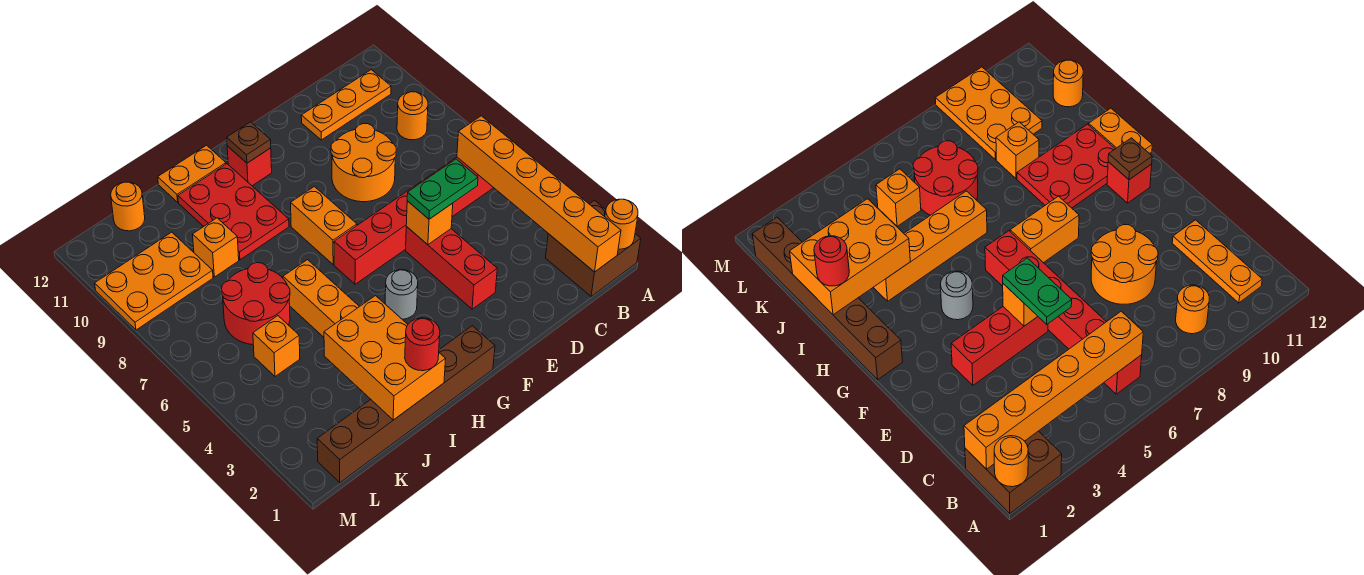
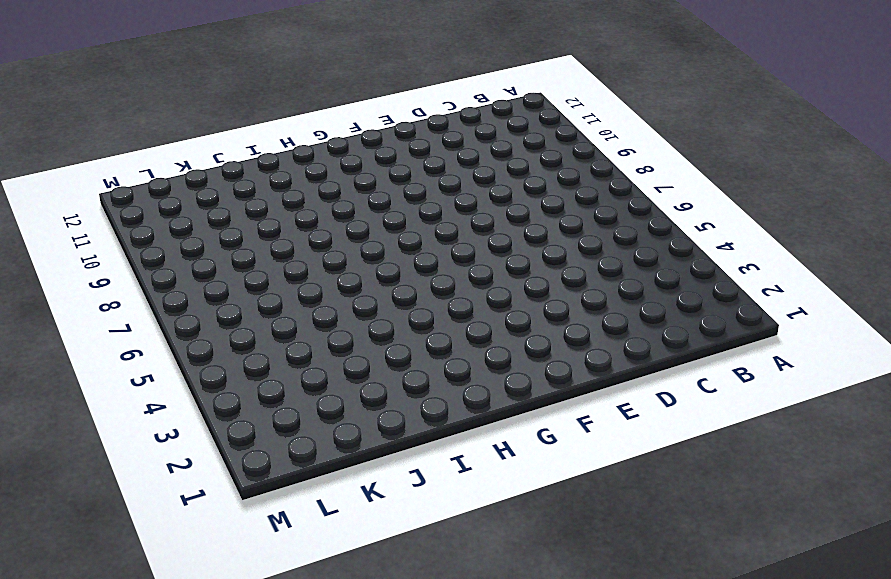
none -> brown 2x2 brick [546,201,641,296]
none -> red 1x6 brick [334,157,493,284]
none -> orange 1x1 round brick [397,92,428,140]

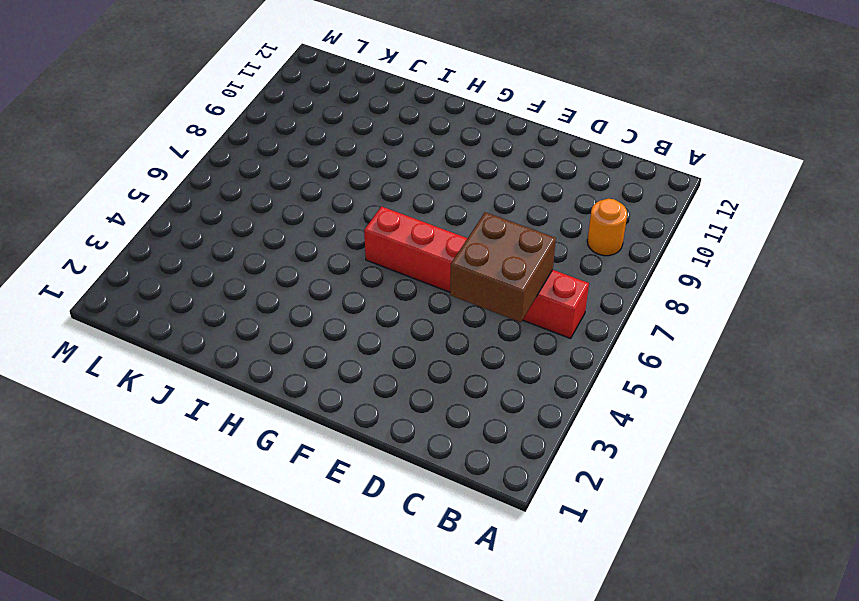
brown 2x2 brick [450,212,556,322] -> brown 2x2 brick moved to [546,201,641,296]
none -> orange 1x3 plate [301,70,391,140]
none -> orange 2x2 round brick [331,124,396,202]
none -> red 1x3 brick [406,227,497,309]

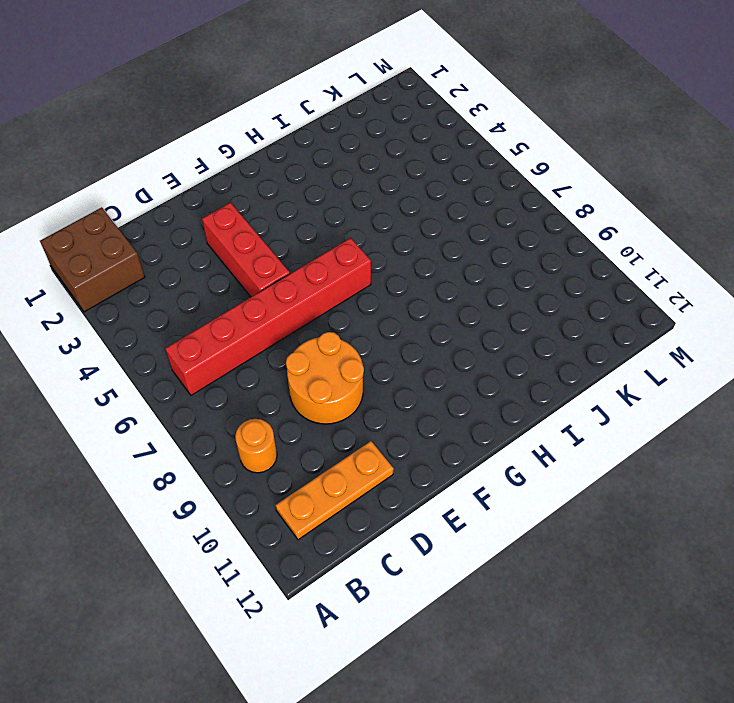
none -> brown 1x6 brick [317,326,495,483]
none -> grey 1x1 round brick [385,270,418,319]
none -> orange 1x2 brick [291,187,357,264]

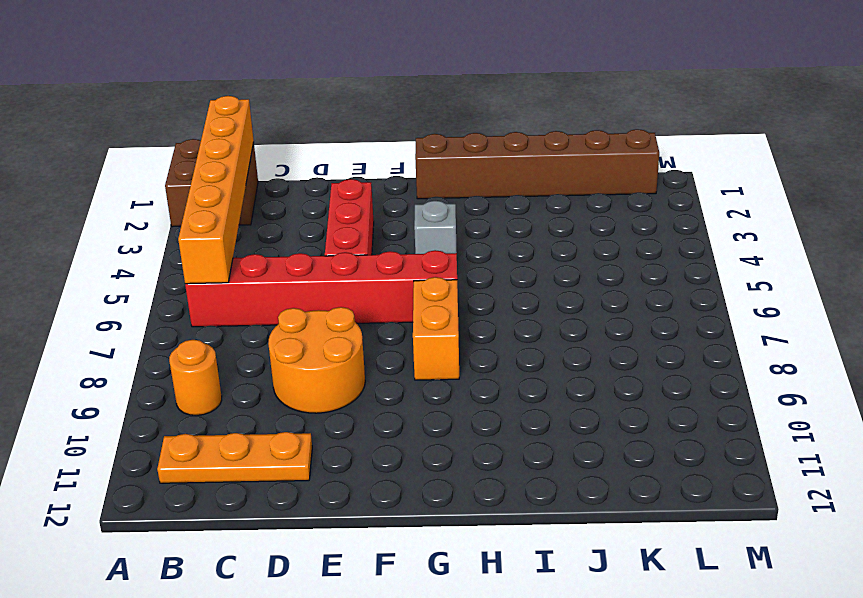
grey 1x1 brick [414,201,457,254] -> grey 1x1 round brick [385,270,418,319]
none -> red 1x1 brick [227,146,272,186]
none -> red 2x3 plate [178,164,289,260]
none -> orange 1x2 plate [158,145,226,202]

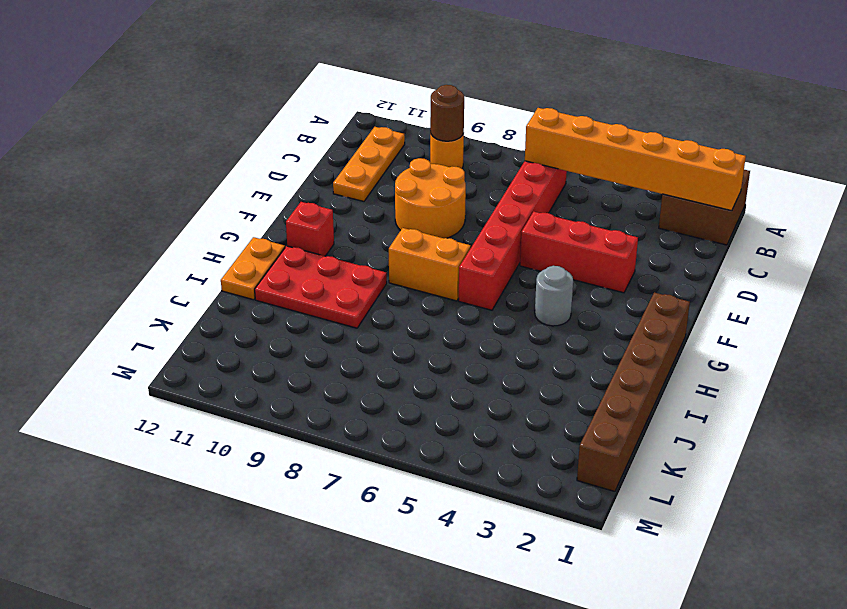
brown 1x1 round brick [430,85,464,141] -> none
none -> orange 1x4 brick [283,260,360,337]
none -> red 2x2 round brick [222,263,290,345]
none -> orange 1x1 brick [193,218,239,277]

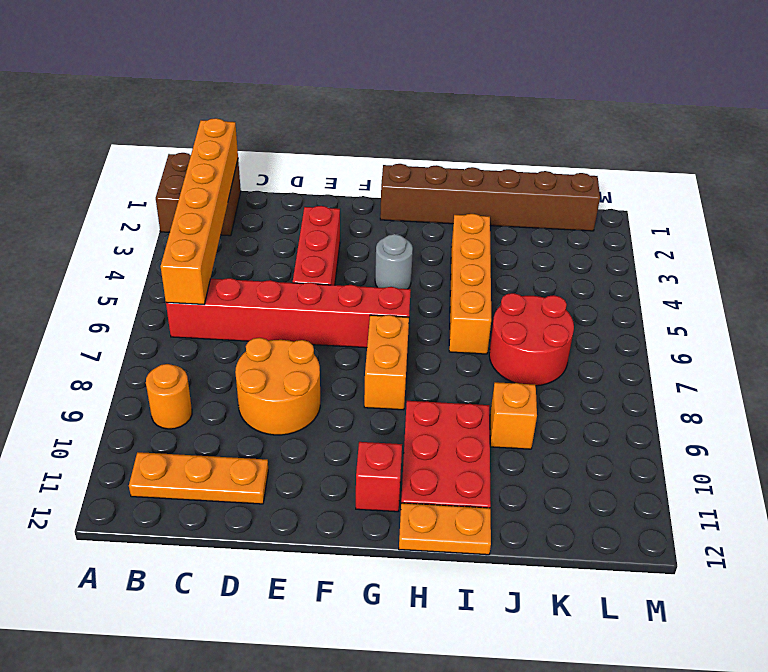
none -> orange 1x1 brick [253,316,300,376]
none -> orange 2x3 plate [95,232,213,330]
none -> orange 1x1 round brick [111,182,145,231]

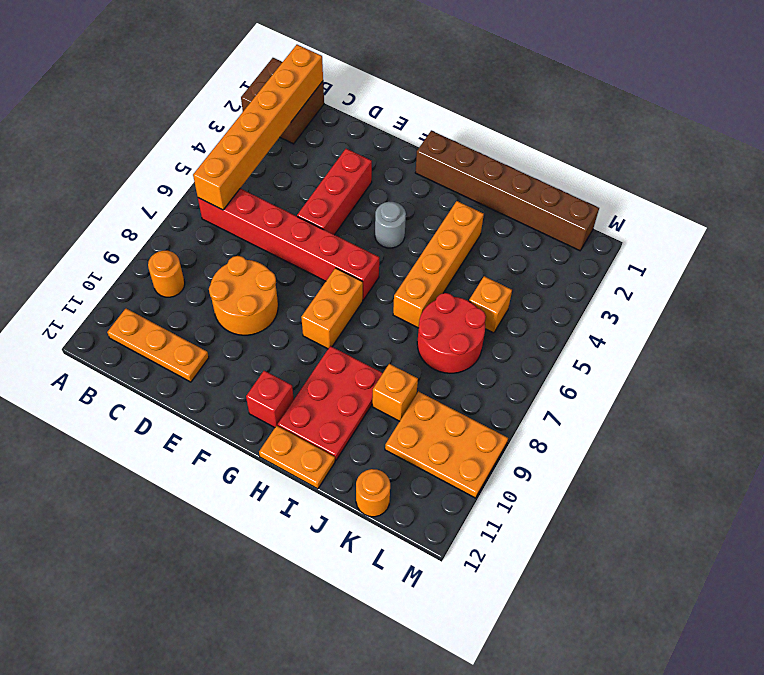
none -> orange 1x1 round brick [605,199,638,249]
none -> orange 1x1 brick [406,201,453,245]
none -> brown 1x1 plate [227,122,271,163]

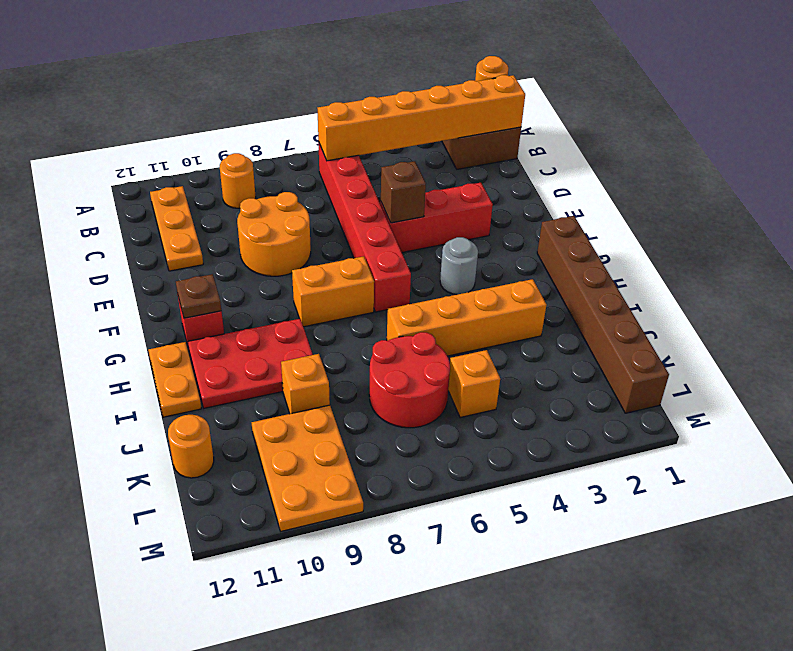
brown 1x1 brick [381,161,426,223] -> orange 1x1 brick [406,201,453,245]
none -> orange 2x3 brick [324,296,446,420]
none -> green 1x2 plate [407,159,478,219]
none -> red 1x1 round brick [405,318,440,371]

